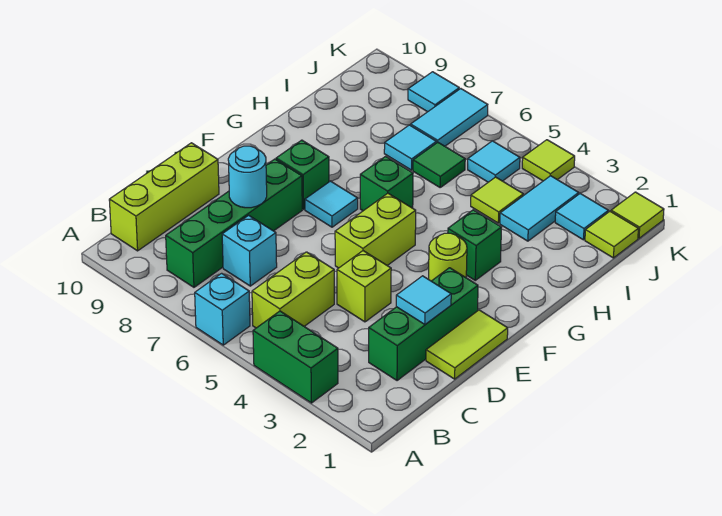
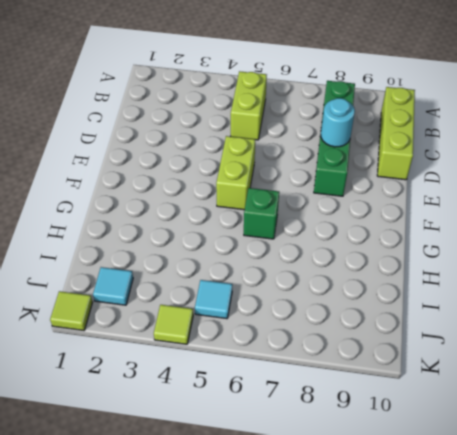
none -> green 1x2 brick [253,311,338,403]
none -> cyan 1x1 brick [195,273,250,345]
none -> green 1x3 brick [369,268,478,381]

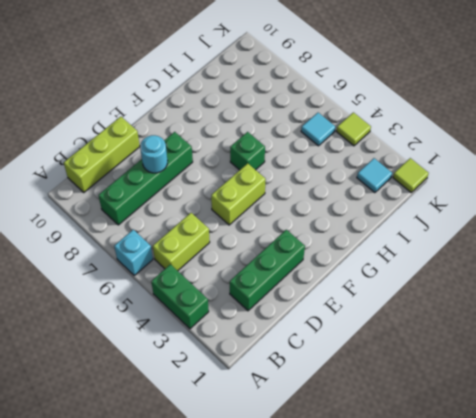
none -> cyan 1x1 brick [222,215,277,286]
none -> lime 1x2 tile [426,310,508,379]
none -> lime 1x1 brick [337,251,391,322]

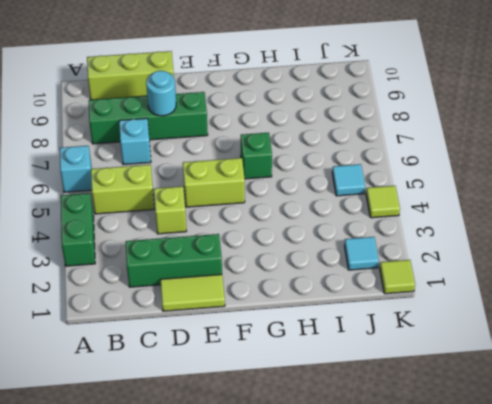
none -> lime 1x1 round brick [429,233,467,281]
none -> cyan 1x1 tile [305,181,358,227]
none -> green 1x1 brick [276,140,329,209]

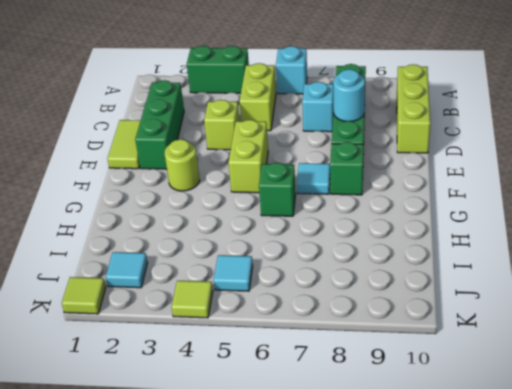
none -> green 1x1 brick [448,210,502,280]
none -> cyan 1x2 tile [500,176,579,241]
none -> lime 1x1 tile [471,177,523,223]

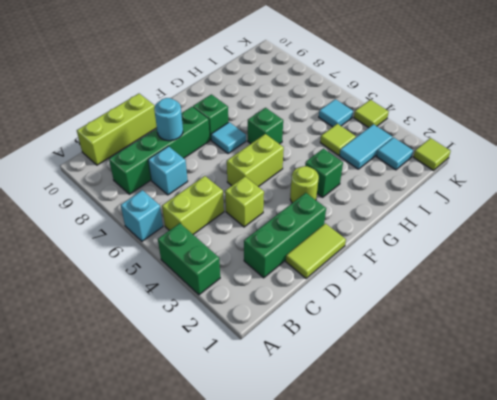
none -> green 1x1 tile [413,142,465,187]
none -> cyan 1x1 tile [384,125,436,170]
none -> lime 1x1 tile [585,211,638,258]

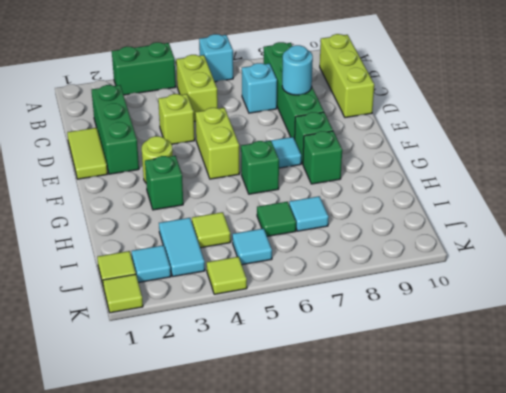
green 1x1 brick [303,131,342,184] -> none
none -> cyan 1x2 tile [411,89,488,146]
none -> cyan 1x1 tile [408,72,459,112]
none -> cyan 1x1 tile [396,276,451,324]

